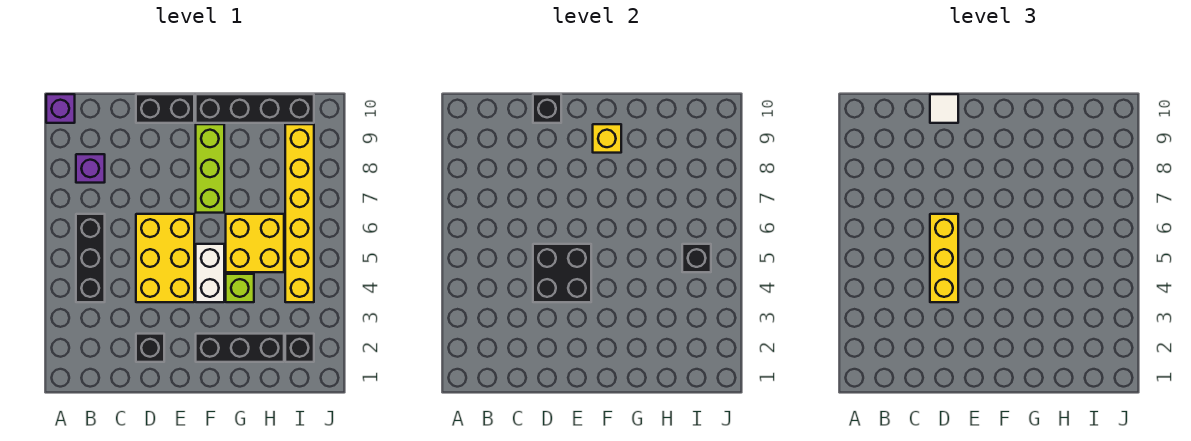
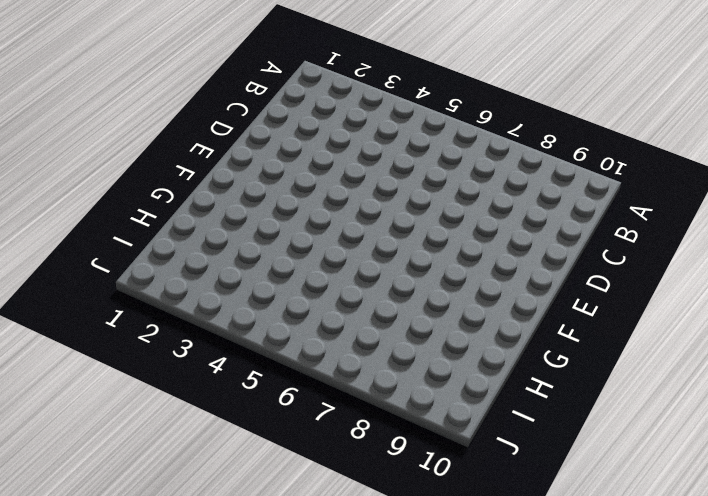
none -> purple 1x1 brick [46,94,75,123]
none -> black 1x3 brick [76,214,105,302]
none -> purple 1x1 brick [76,154,105,183]

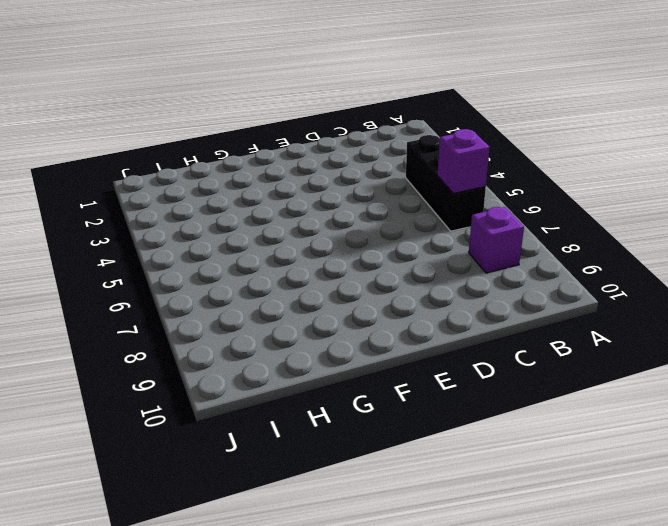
purple 1x1 brick [438,129,490,193] -> purple 1x1 brick moved to [46,94,75,123]
none -> black 1x1 brick [136,334,164,362]
none -> yellow 2x3 brick [136,214,194,302]
none -> black 1x2 brick [136,94,194,123]

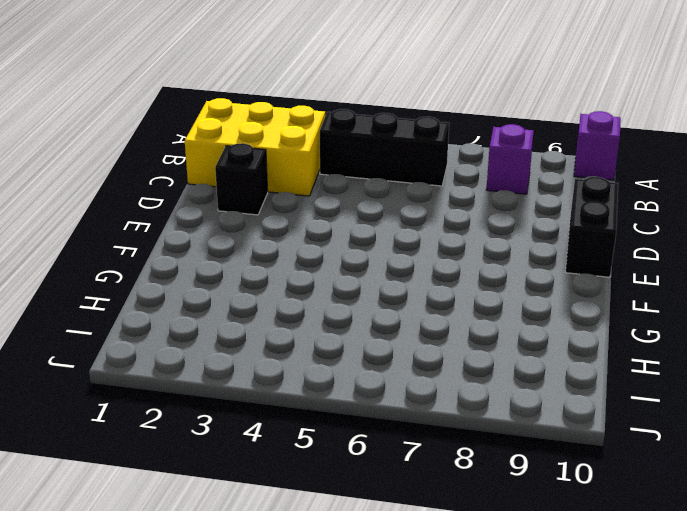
yellow 2x3 brick [185,98,325,196] -> yellow 2x3 brick moved to [136,214,194,302]
none -> black 1x3 brick [196,334,284,362]
none -> white 1x2 brick [196,244,224,302]
none -> lime 1x3 brick [196,124,224,213]

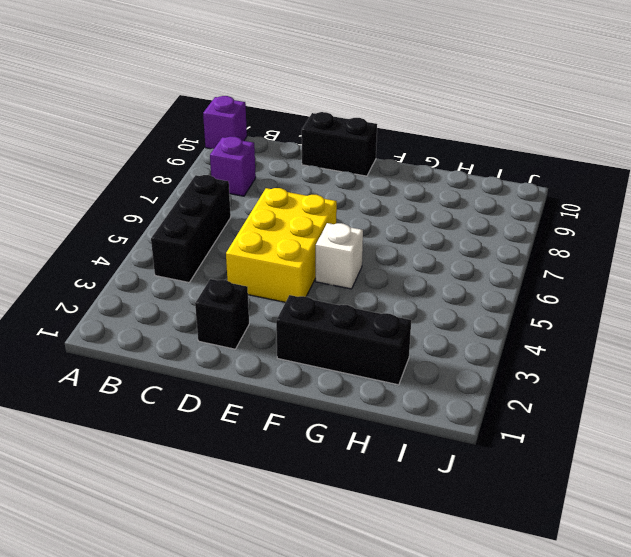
white 1x1 brick [316,223,363,289] -> white 1x2 brick [196,244,224,302]
none -> lime 1x3 brick [196,124,224,213]
none -> black 1x4 brick [196,94,314,123]
none -> lime 1x1 brick [226,274,254,302]

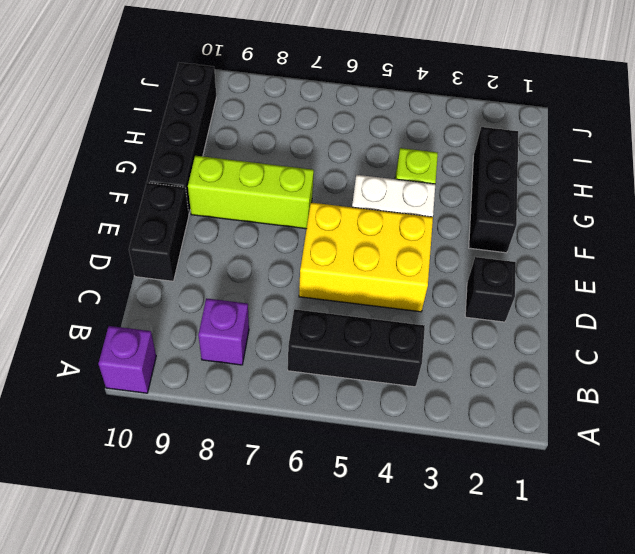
none -> yellow 2x2 brick [226,214,284,272]
none -> black 1x1 brick [285,334,314,362]
none -> yellow 1x6 brick [285,124,314,302]

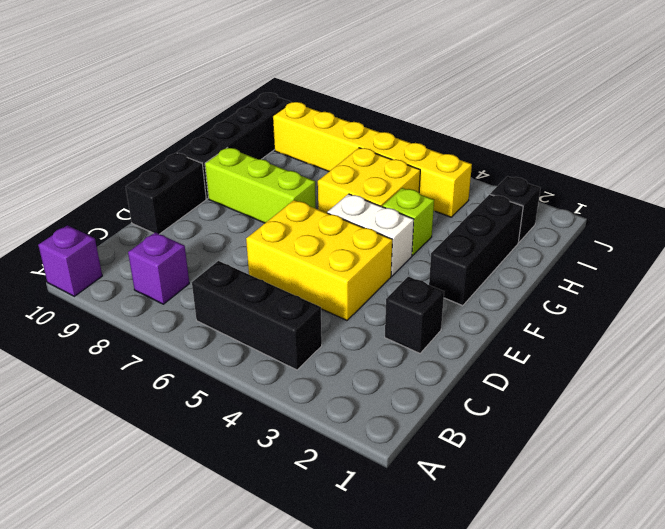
none -> black 2x2 brick [533,244,591,302]
none -> black 1x1 brick [533,94,561,123]
none -> yellow 1x1 brick [593,124,621,153]

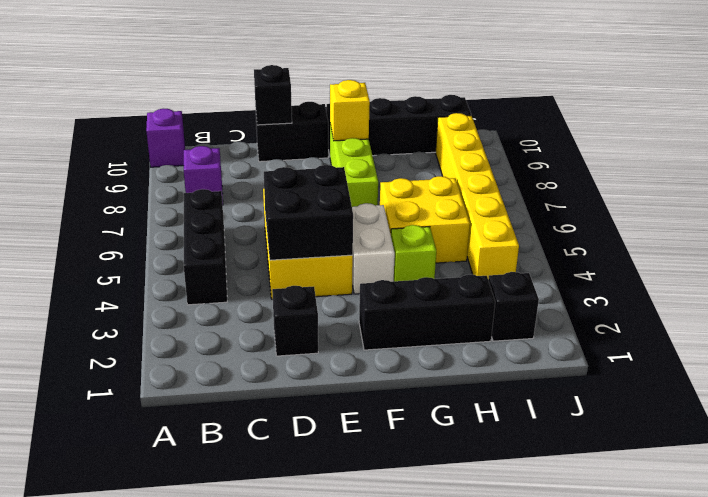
none -> black 1x1 brick [682,244,711,272]
none -> yellow 1x3 brick [930,214,958,302]
none -> white 1x1 tile [930,94,958,123]

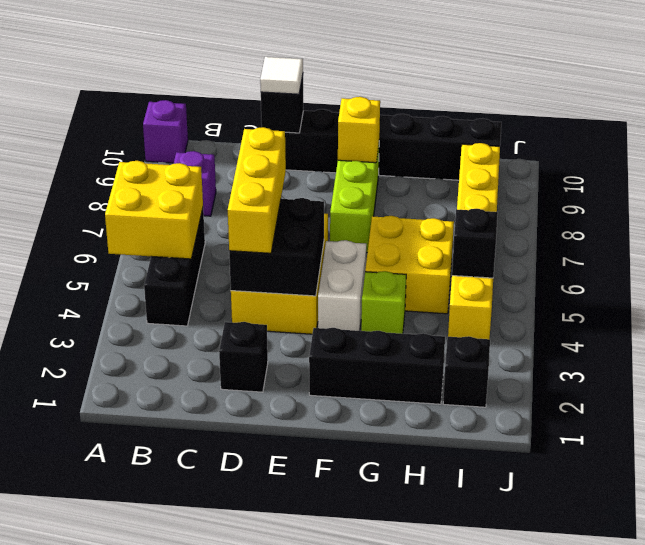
yellow 2x2 brick [105,161,203,259] -> none

